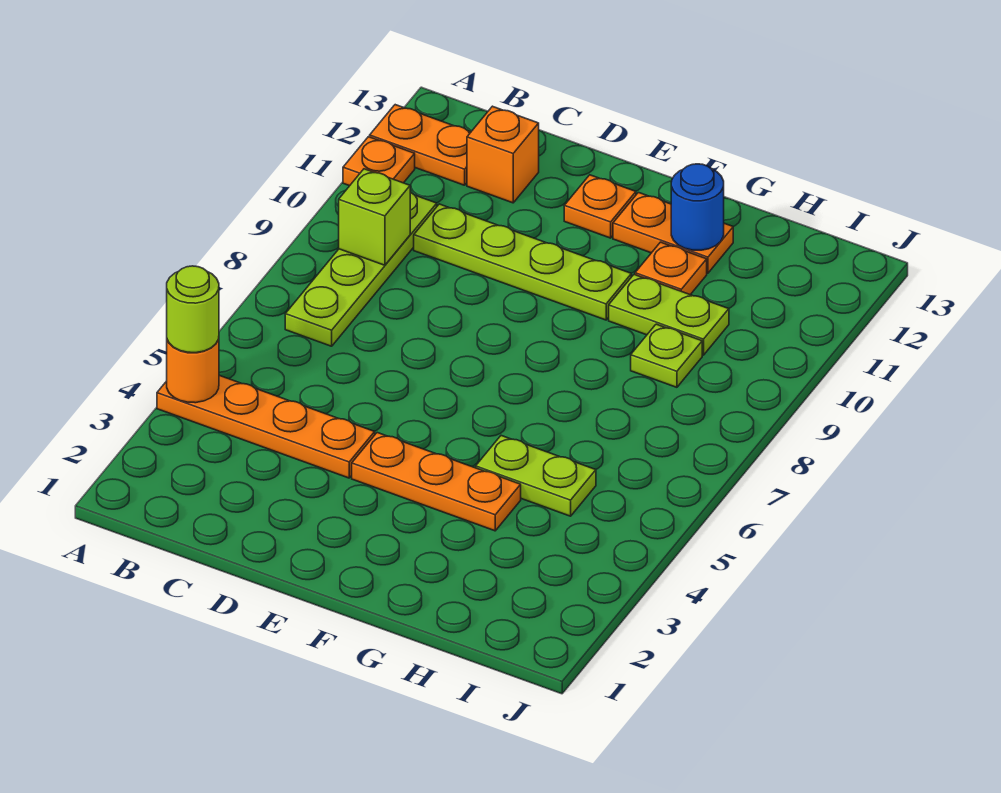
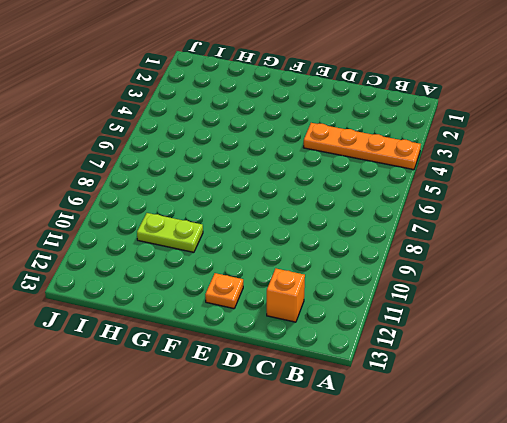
none -> orange 1x1 plate [343,137,415,186]
none -> orange 1x2 plate [370,105,471,185]
none -> lime 1x4 plate [285,192,437,346]

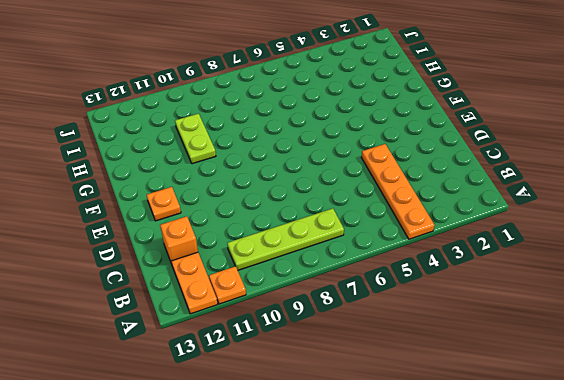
none -> lime 1x4 plate [414,204,631,320]
none -> orange 1x3 plate [352,433,521,531]
none -> orange 1x2 plate [613,193,733,273]

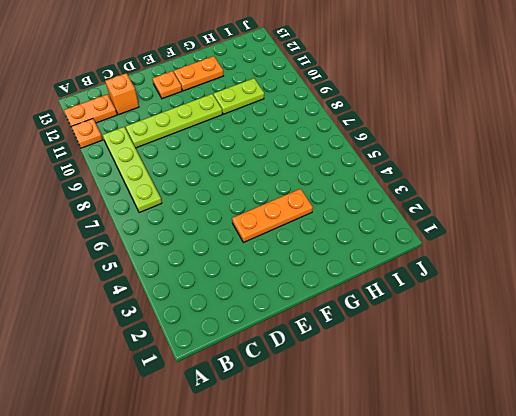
none -> orange 1x4 plate [157,375,375,478]
none -> lime 1x2 plate [476,436,596,516]
none -> orange 1x1 plate [635,242,707,295]

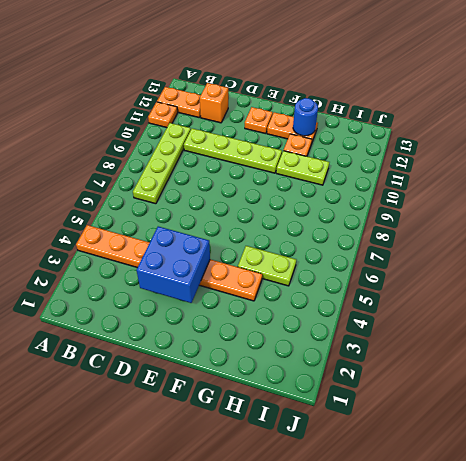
blue 2x2 brick [137,226,210,303] -> none
none -> lime 1x1 plate [631,324,702,387]
none -> orange 1x1 round brick [167,339,219,403]
none -> lime 1x1 brick [339,169,410,265]

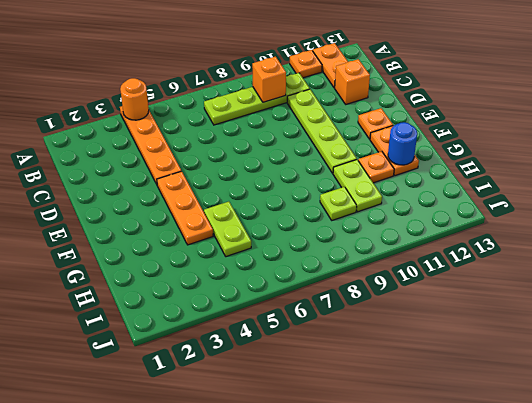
orange 1x1 brick [252,57,286,102] -> lime 1x1 brick [339,169,410,265]
none -> lime 1x1 round brick [167,266,219,353]

